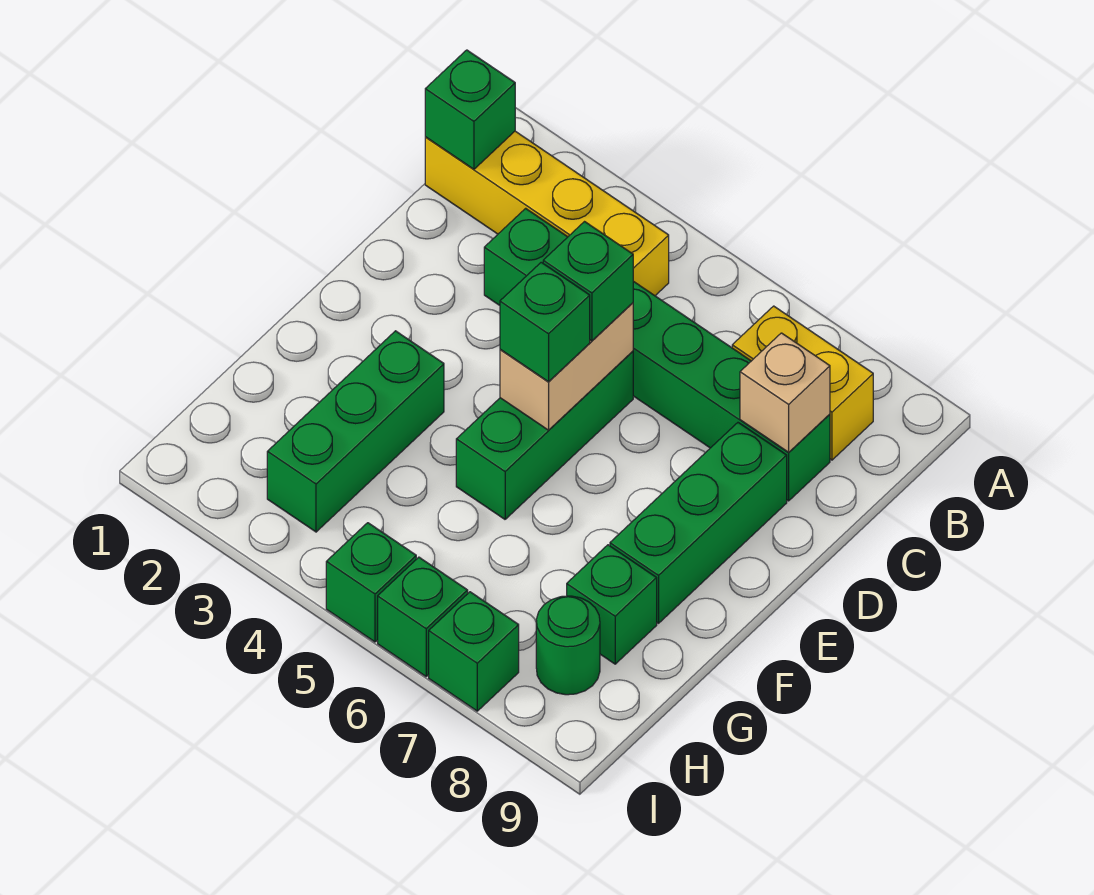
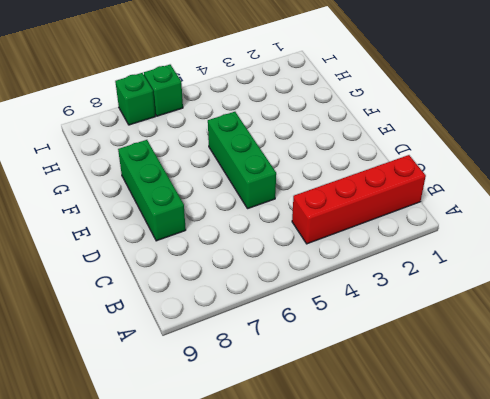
red 1x4 brick [292,155,426,244] -> yellow 1x4 brick [425,131,669,296]
none -> yellow 1x2 brick [732,306,873,460]
none -> green 1x6 brick [484,208,830,501]
none -> green 1x3 brick [267,331,444,532]

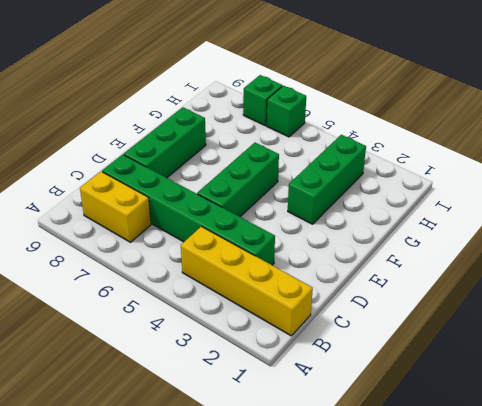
none -> green 1x1 brick [567,545,657,664]
none -> green 1x1 round brick [536,596,600,695]
none -> green 1x1 brick [326,523,416,642]

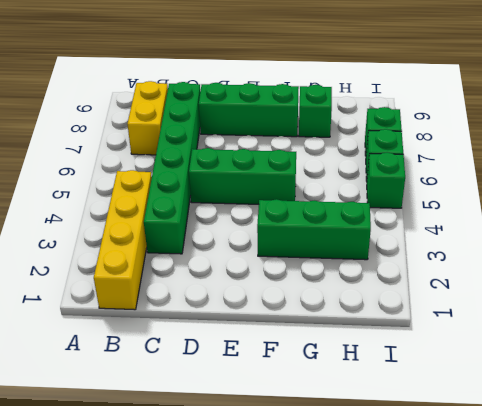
none -> green 1x1 round brick [536,596,600,695]
none -> green 1x1 brick [425,50,515,169]
none -> tan 1x1 brick [740,333,830,452]

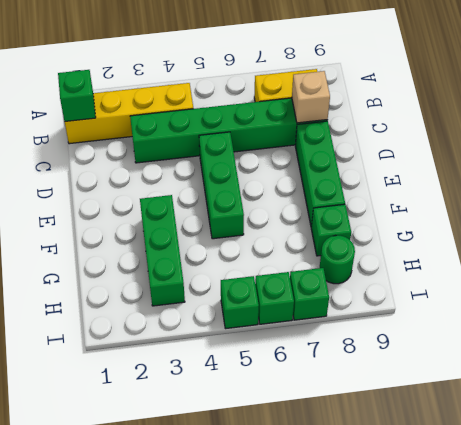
none -> tan 1x2 brick [500,303,633,430]
none -> green 1x1 brick [543,222,633,341]
none -> green 1x1 brick [500,262,590,382]

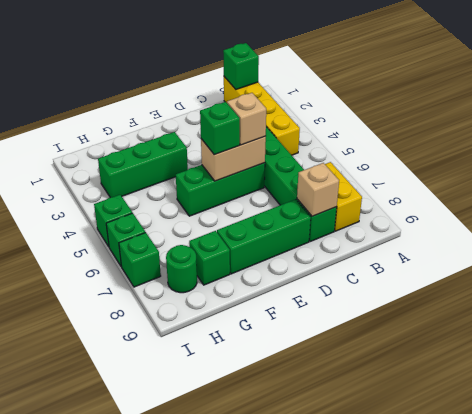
tan 1x1 brick [227,93,266,145] -> green 1x1 brick [543,222,633,341]

